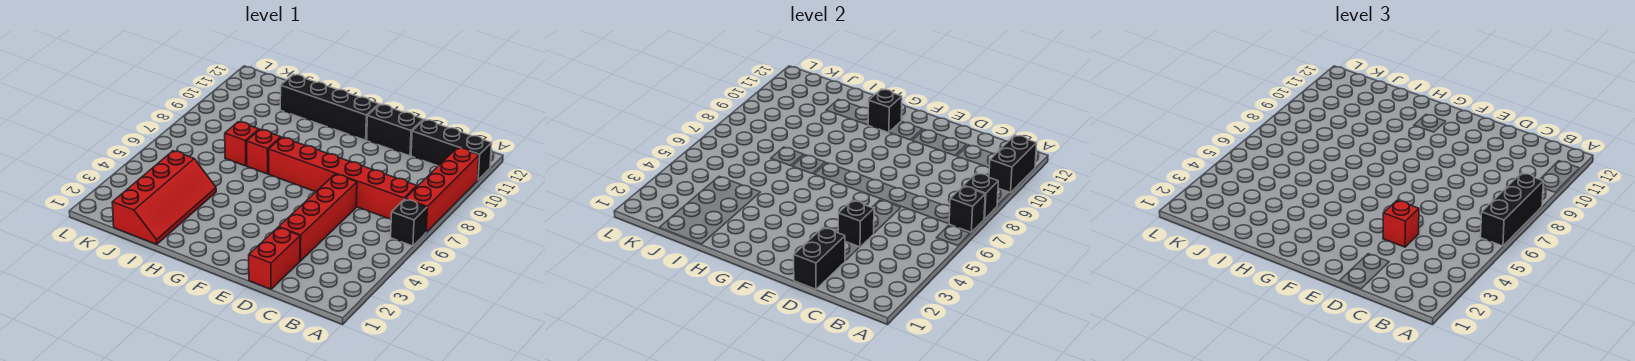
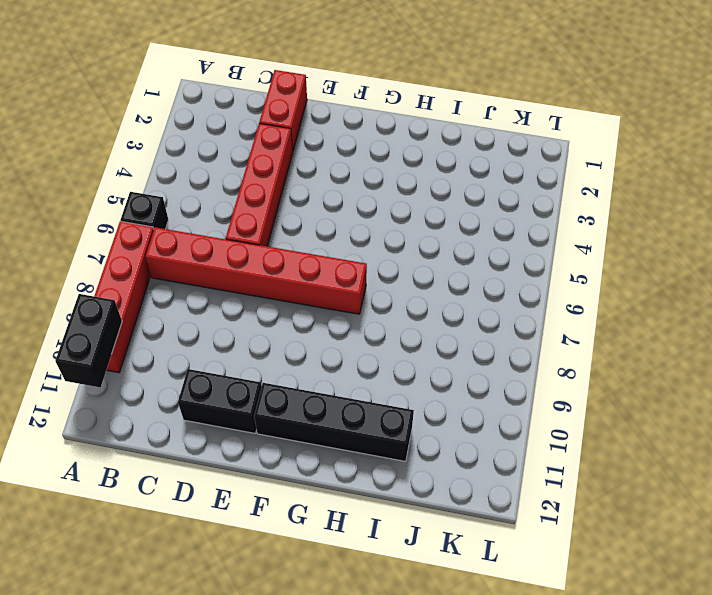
none -> black 1x3 brick [411,120,492,180]
none -> red 1x1 brick [247,129,281,174]
none -> red 2x4 slope [112,151,216,244]

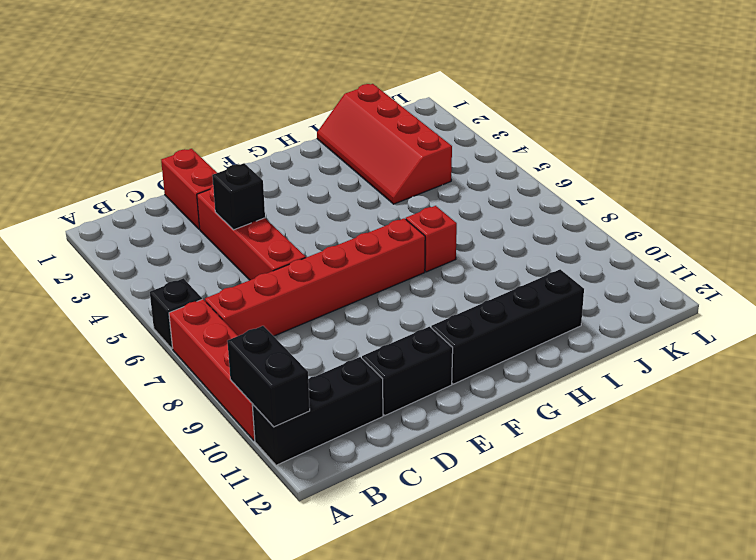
none -> red 1x1 brick [225,122,259,166]
none -> black 1x1 brick [949,186,985,232]
none -> black 1x1 brick [964,173,998,219]

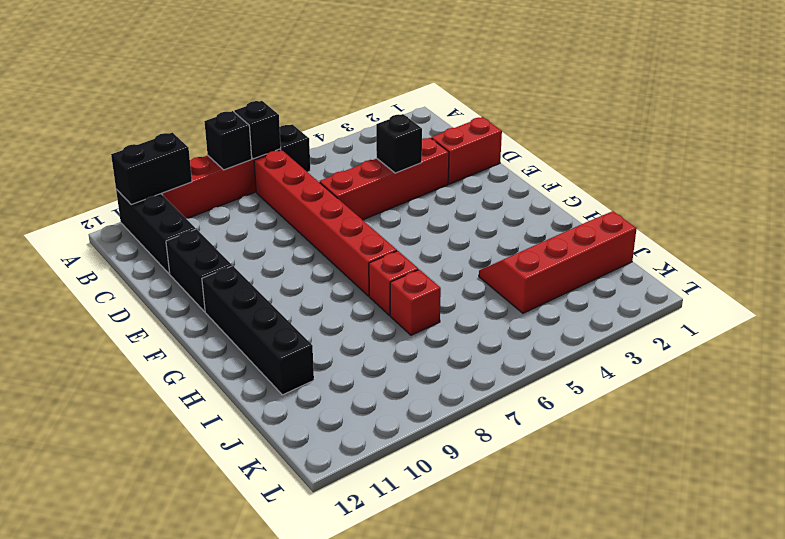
none -> black 1x2 brick [794,227,845,289]
none -> black 1x1 brick [868,89,902,133]
none -> black 1x3 brick [1481,173,1543,246]

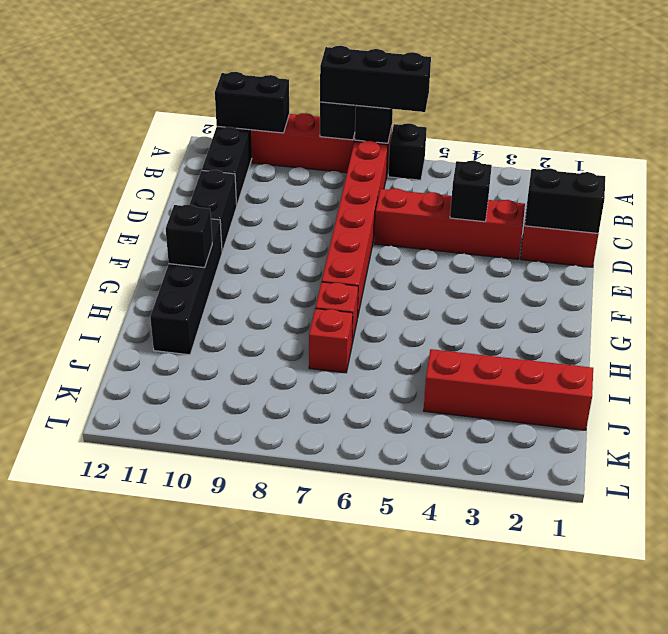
none -> red 1x1 brick [1383,200,1419,247]

